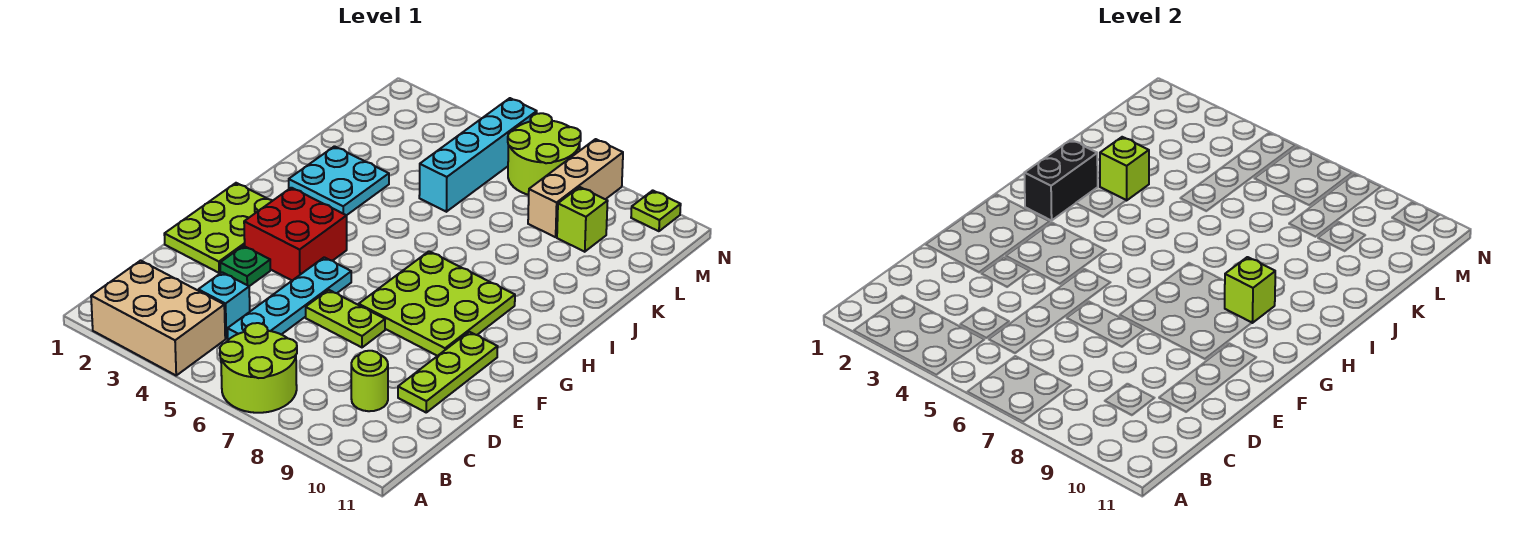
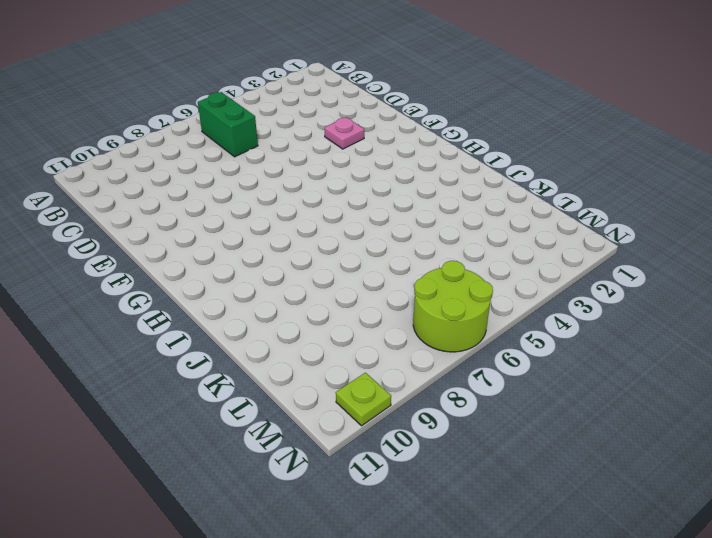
green 1x2 brick [198,92,258,157] -> lime 2x2 round brick [220,323,297,413]
pink 1x1 plate [325,117,364,149] -> green 1x1 plate [220,246,270,286]
none -> tan 2x3 brick [91,261,225,375]
none -> cyan 1x1 brick [198,272,250,339]
none -> cyan 1x4 plate [228,257,351,340]

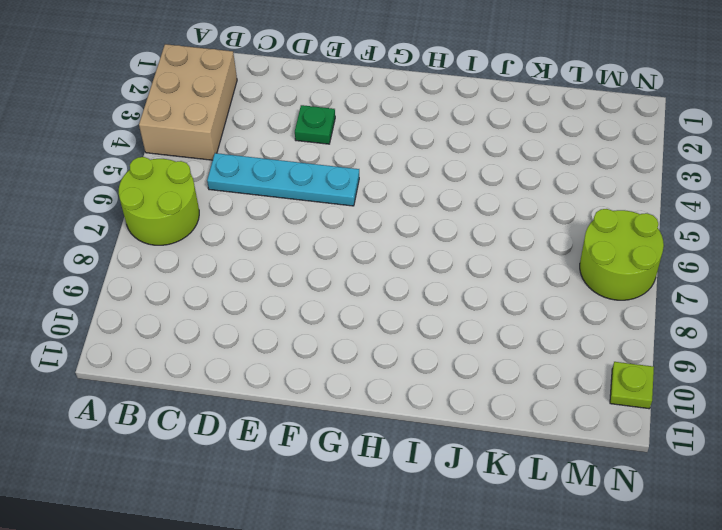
none -> cyan 1x1 brick [198,272,250,339]
none -> lime 1x1 round brick [351,351,388,411]
none -> lime 1x3 plate [398,332,498,412]

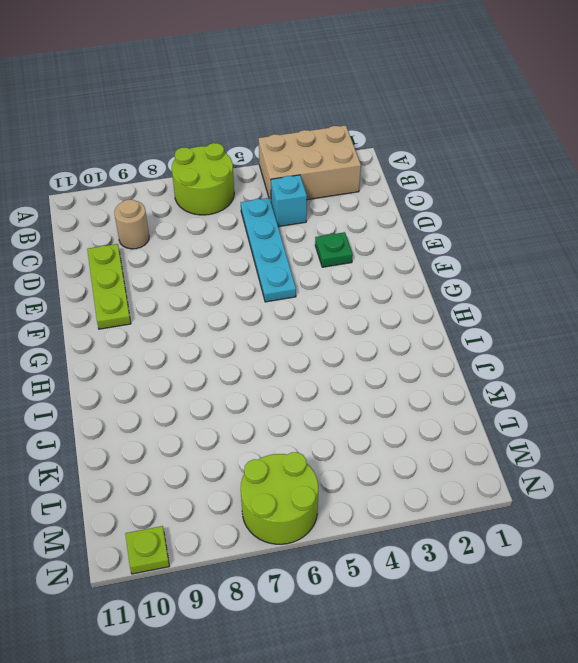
tan 1x1 round brick [114,200,149,249] -> lime 1x1 round brick [351,351,388,411]
none -> lime 2x3 plate [164,183,273,273]
none -> lime 1x2 plate [306,290,385,347]
none -> red 2x2 brick [244,188,347,280]

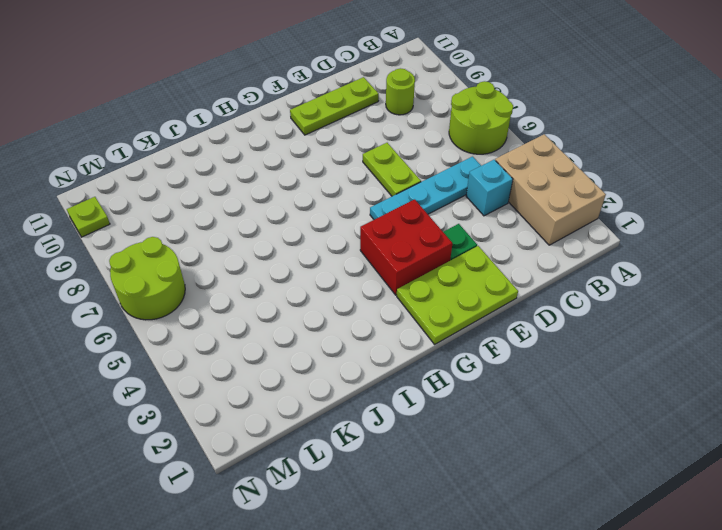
none -> lime 3x3 plate [359,251,515,356]
none -> cyan 2x2 plate [289,146,389,215]
none -> cyan 1x4 brick [419,98,537,212]

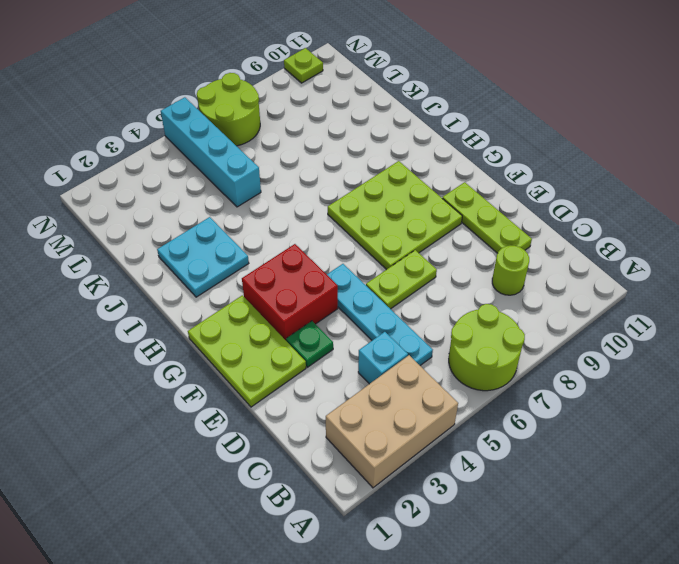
none -> tan 1x3 brick [528,139,623,237]
none -> lime 1x1 brick [557,187,608,252]
none -> black 1x2 brick [1024,140,1098,221]

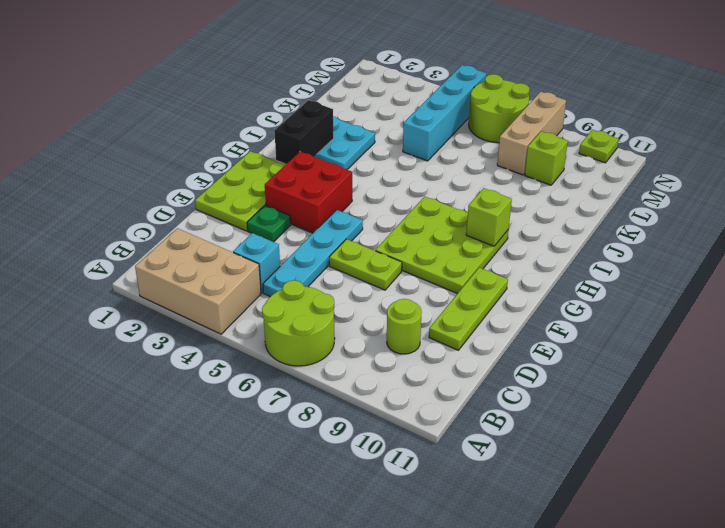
none -> lime 1x1 brick [1100,137,1149,200]

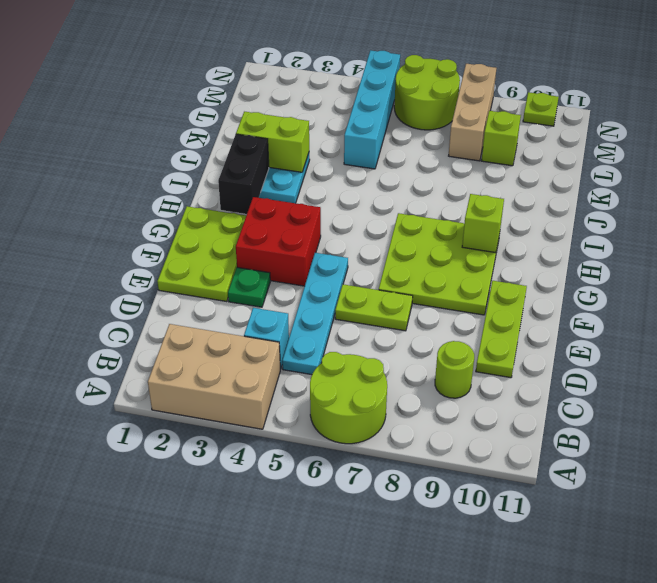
lime 1x2 brick [236,112,309,172] -> lime 1x1 brick [1100,137,1149,200]

